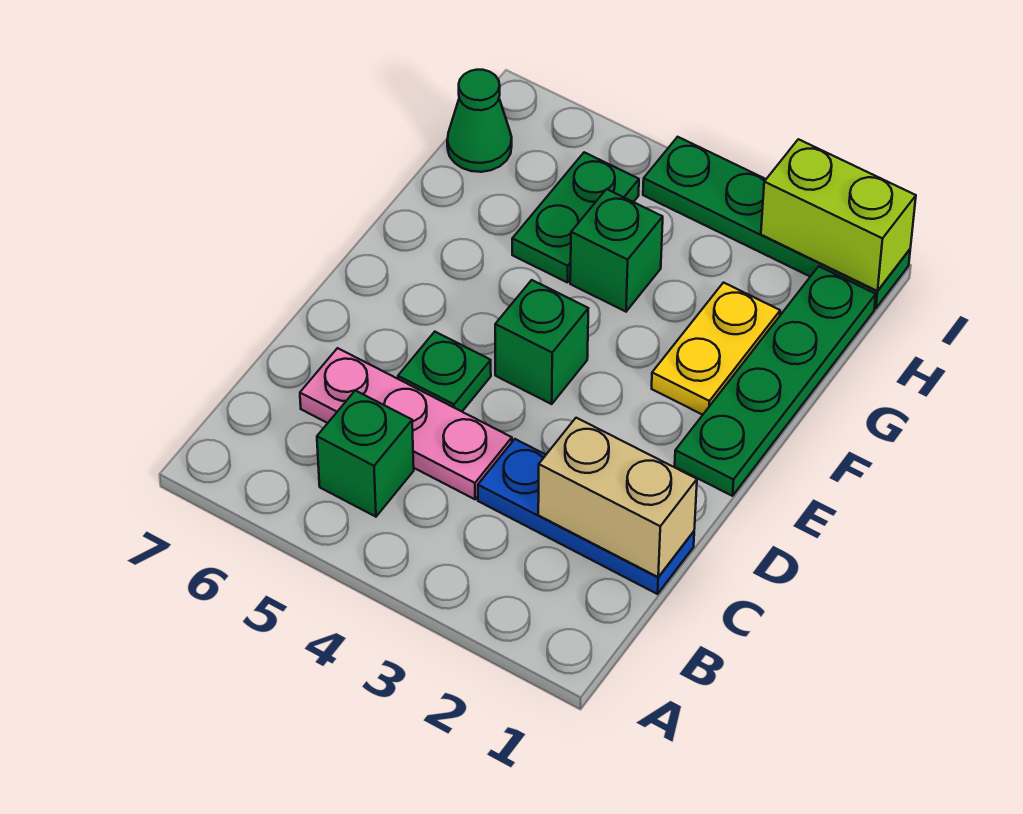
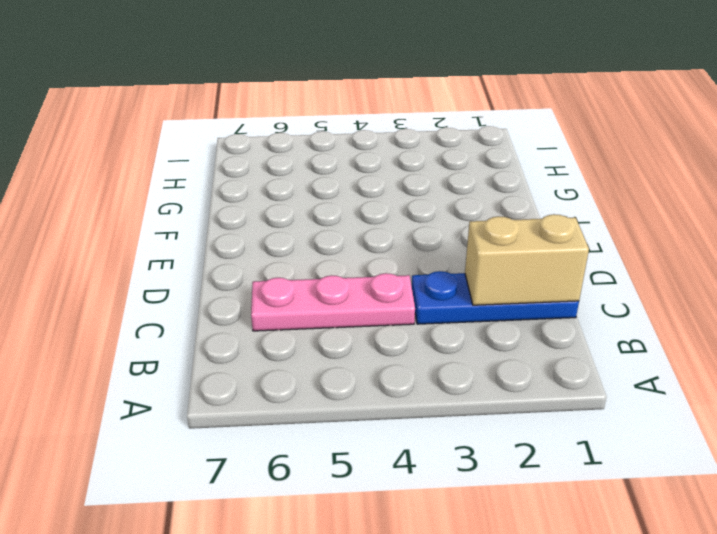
none -> green 1x1 brick [317,390,414,517]
none -> green 1x1 plate [398,332,491,411]
none -> green 1x4 plate [675,266,876,496]

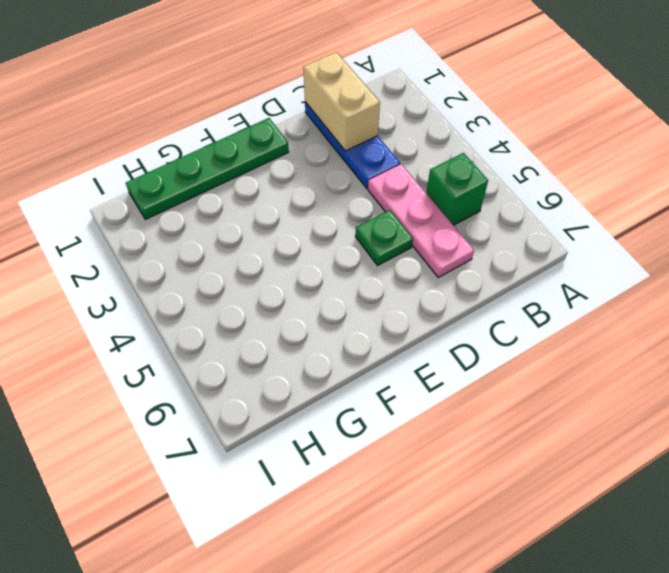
none -> green 1x1 brick [495,280,588,404]
none -> yellow 1x2 plate [652,283,780,415]
none -> green 1x1 brick [570,189,663,312]

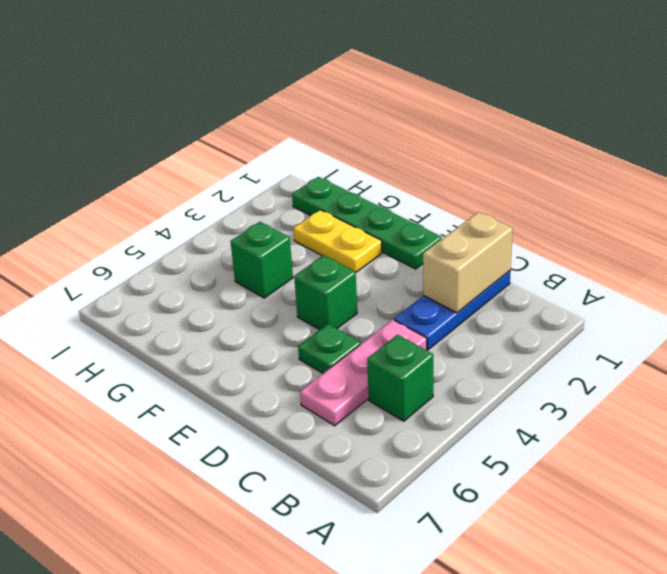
none -> green 1x2 plate [512,152,639,283]
none -> green 1x1 cone [447,70,512,172]
none -> green 1x4 plate [643,137,910,308]

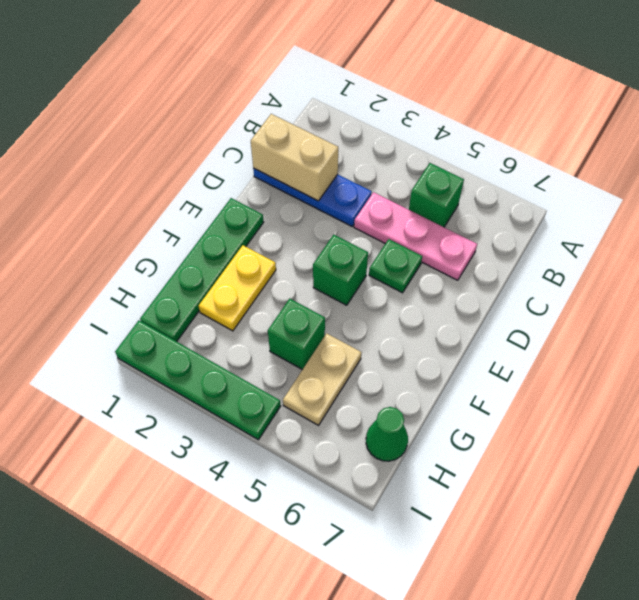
tan 1x2 plate [283,333,361,425] -> green 1x2 plate [512,152,639,283]
none -> lime 1x2 brick [761,139,916,291]

